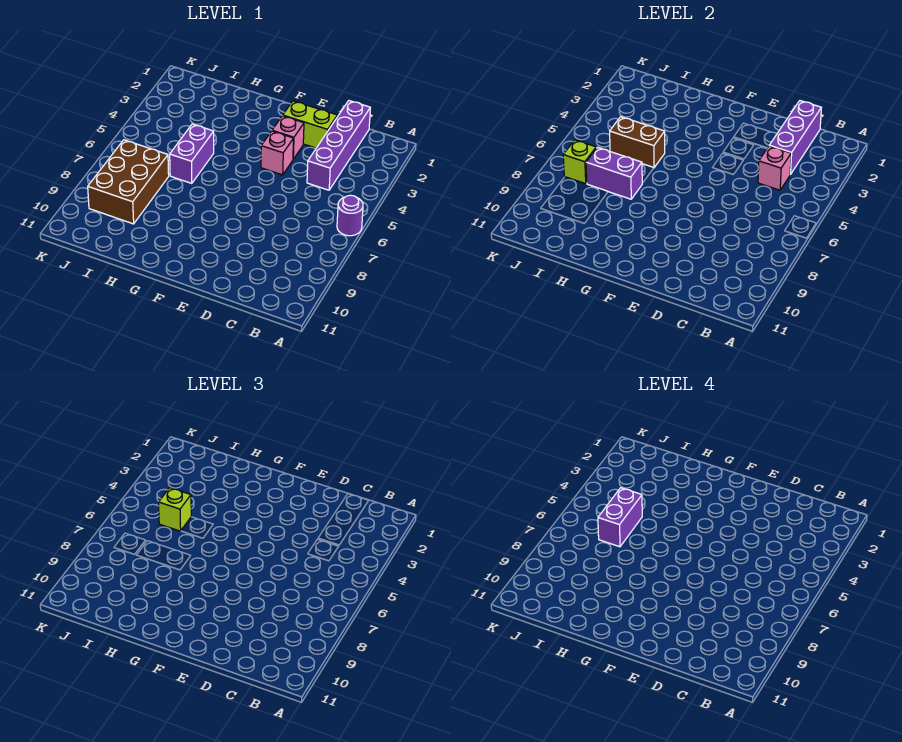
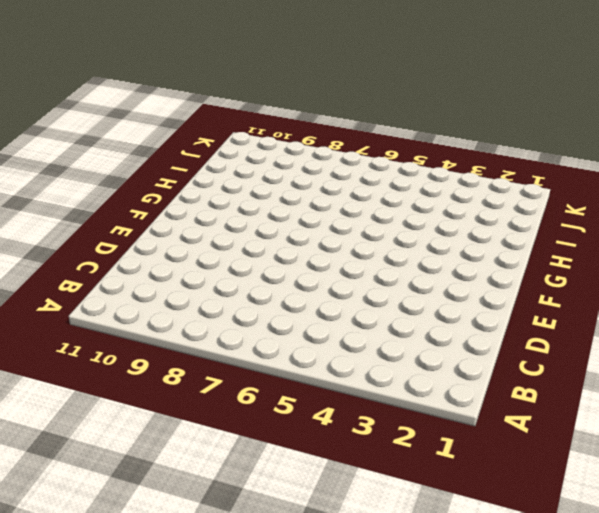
none -> purple 1x1 round brick [337,195,363,236]
none -> purple 1x4 brick [307,101,370,190]
none -> lime 1x2 brick [283,101,337,148]

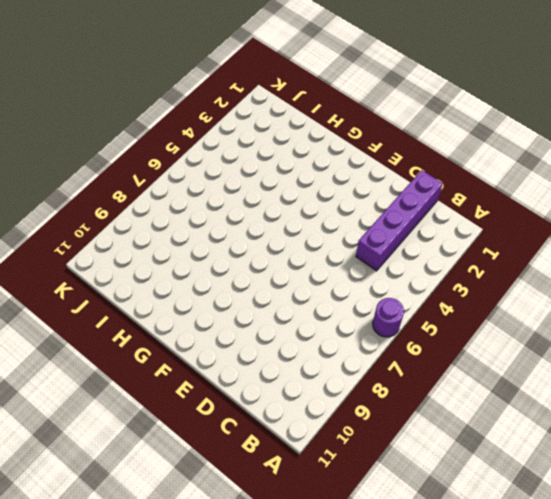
none -> lime 1x2 brick [283,101,337,148]
none -> pink 1x1 brick [272,116,304,159]
none -> pink 1x1 brick [261,131,293,175]

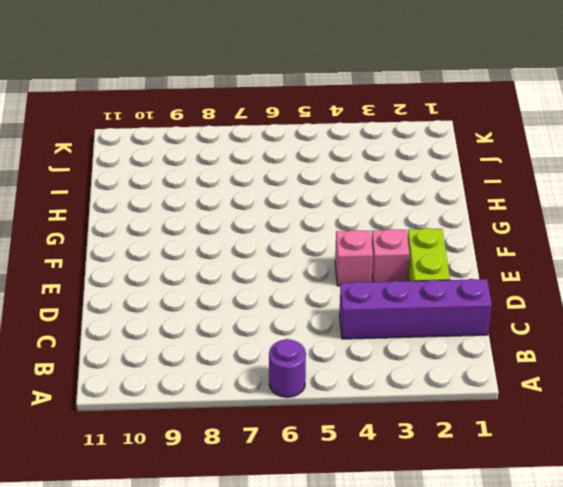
none -> purple 1x2 brick [170,124,214,183]
none -> brown 2x3 brick [88,140,169,224]
none -> purple 1x3 brick [769,101,821,174]

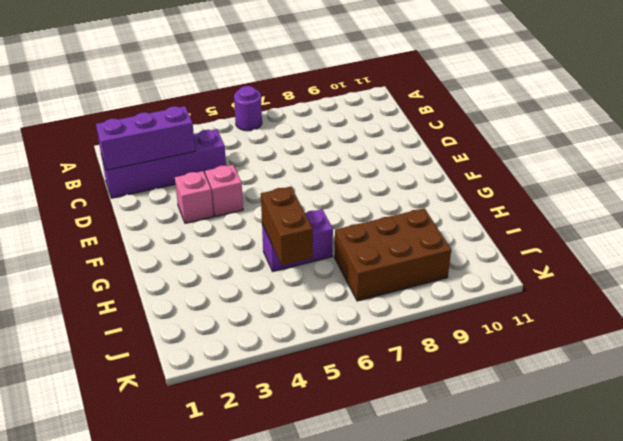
none -> lime 1x2 brick [283,101,337,148]
none -> pink 1x1 brick [758,146,791,190]
none -> purple 1x2 brick [586,147,642,199]

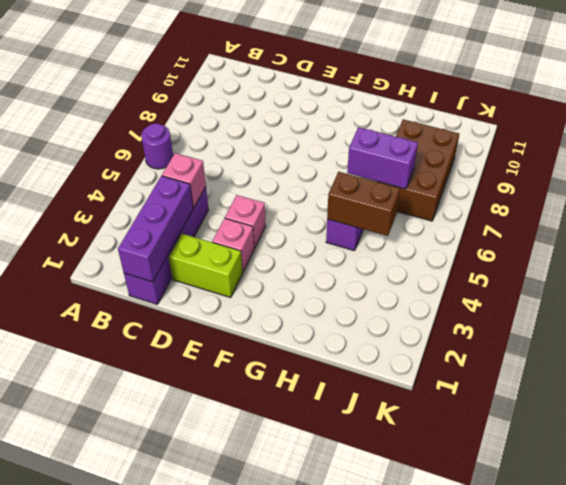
none -> lime 1x1 brick [563,140,596,184]
none -> lime 1x1 brick [159,488,191,531]
none -> purple 1x2 brick [598,488,642,547]

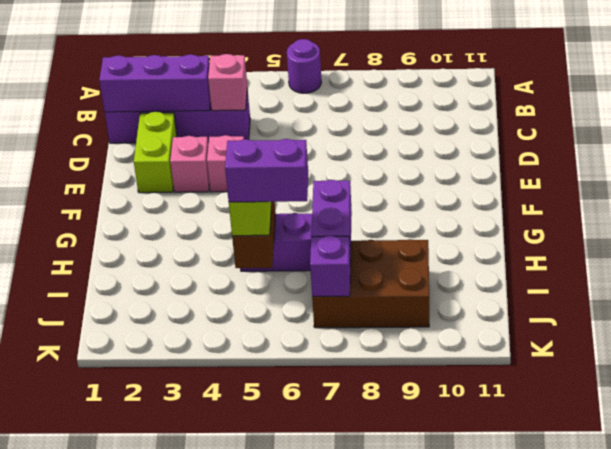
purple 1x1 brick [310,236,350,296] -> lime 1x1 brick [563,140,596,184]

